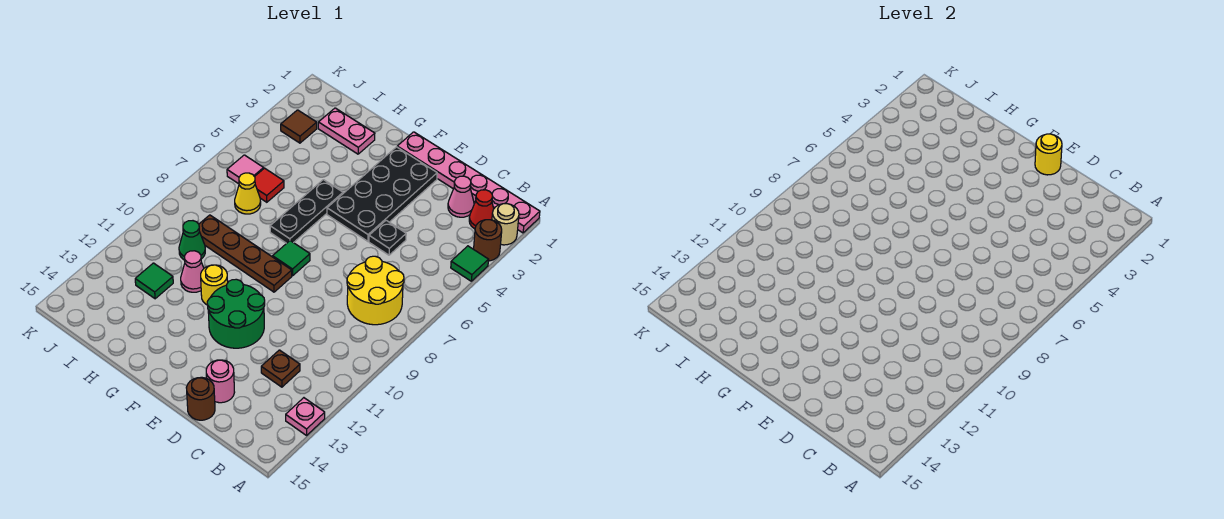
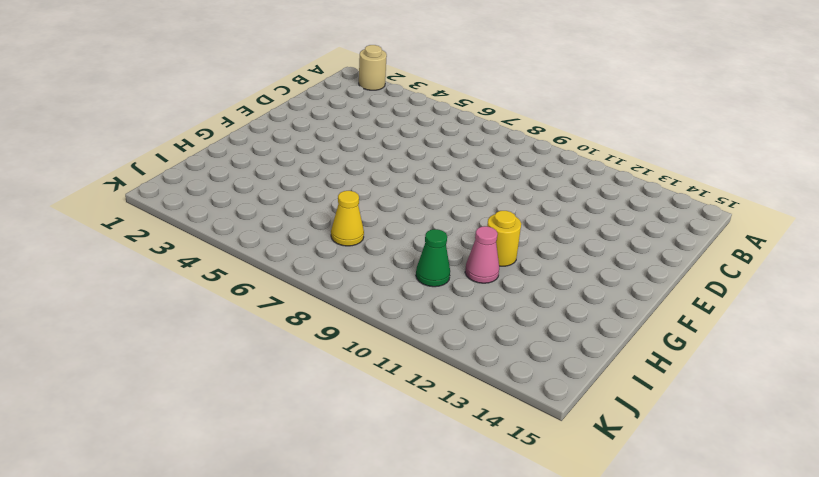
none -> pink 1x6 plate [397,132,540,233]
none -> brown 1x1 round brick [474,220,502,261]
none -> green 1x1 tile [451,246,489,281]

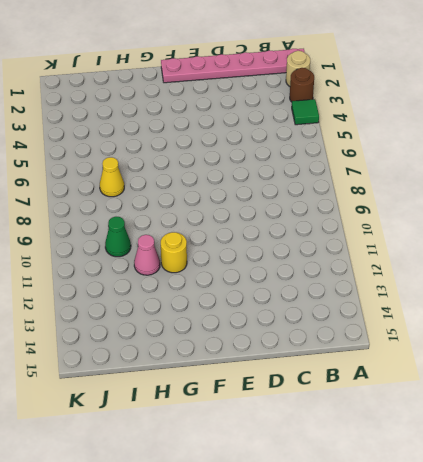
none -> pink 1x1 plate [286,398,325,435]
none -> red 1x1 cone [469,190,494,229]
none -> yellow 2x2 round brick [347,256,404,325]

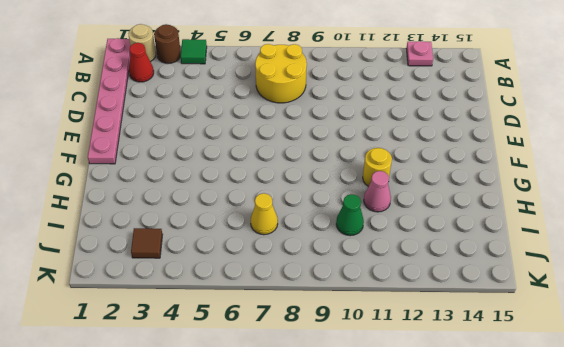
none -> pink 1x1 cone [448,176,474,217]
none -> brown 1x1 plate [261,350,300,387]
none -> black 1x1 plate [369,220,406,255]

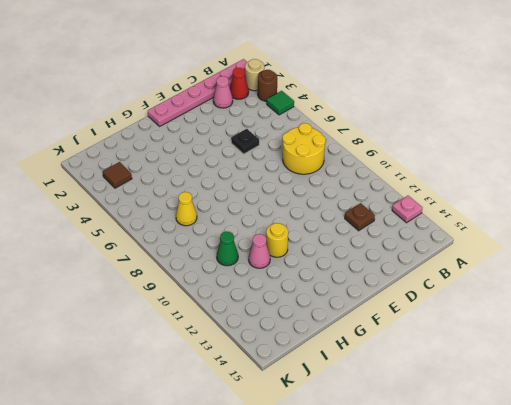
none -> pink 1x1 round brick [206,360,235,403]
none -> brown 1x1 round brick [186,377,215,420]
none -> black 2x4 plate [327,147,437,241]

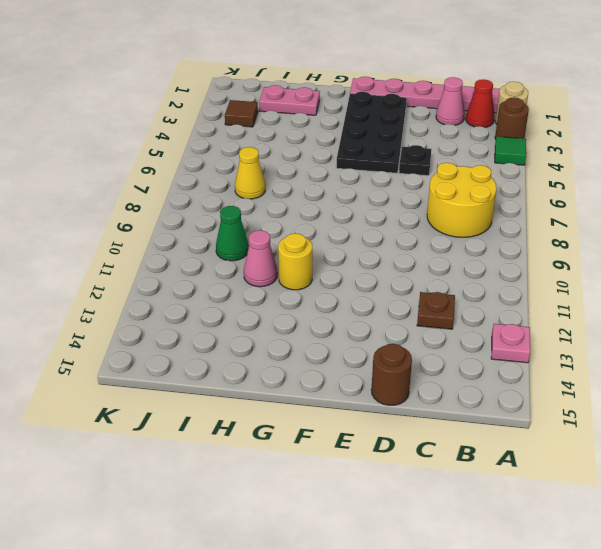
none -> pink 1x1 round brick [206,360,235,403]
none -> green 2x2 round brick [207,279,265,348]
none -> green 1x1 tile [273,241,310,276]

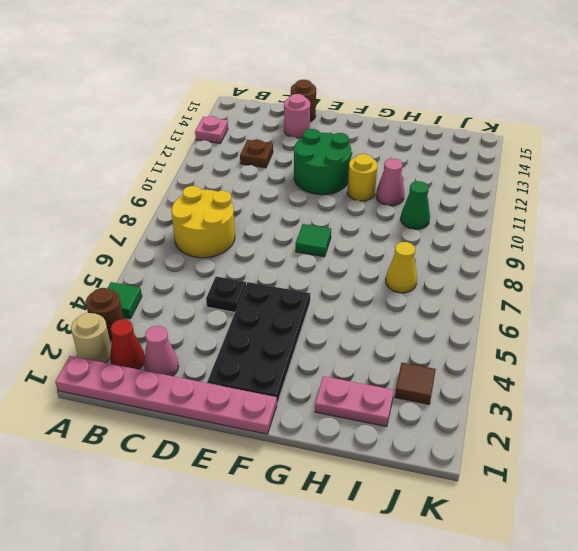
none -> brown 1x4 plate [199,215,292,292]
none -> black 1x3 plate [270,180,343,243]
none -> red 1x1 tile [255,168,284,202]

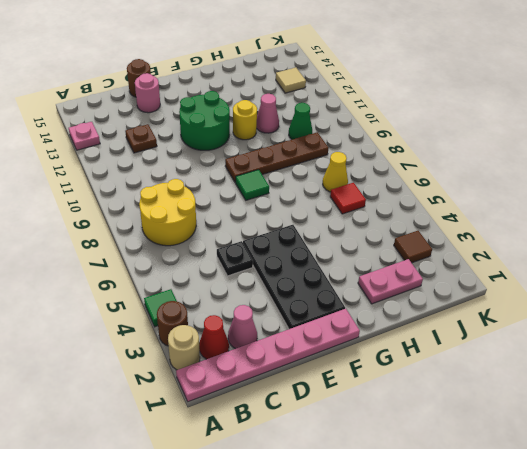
tan 1x1 tile [276,68,306,93] -> none
none -> black 1x3 plate [270,180,343,243]
none -> green 1x1 tile [135,263,173,299]
none -> pink 1x1 tile [227,155,264,184]

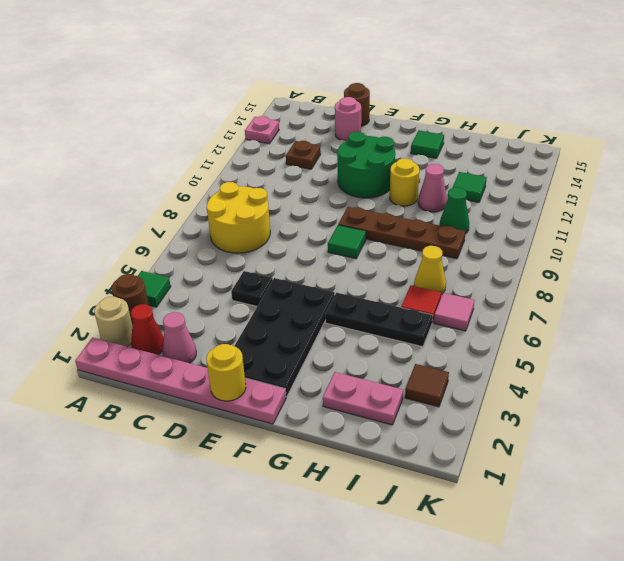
black 1x3 plate [325,293,433,347] -> black 1x3 plate turned to [270,180,343,243]
green 1x1 tile [411,130,444,158] -> none

